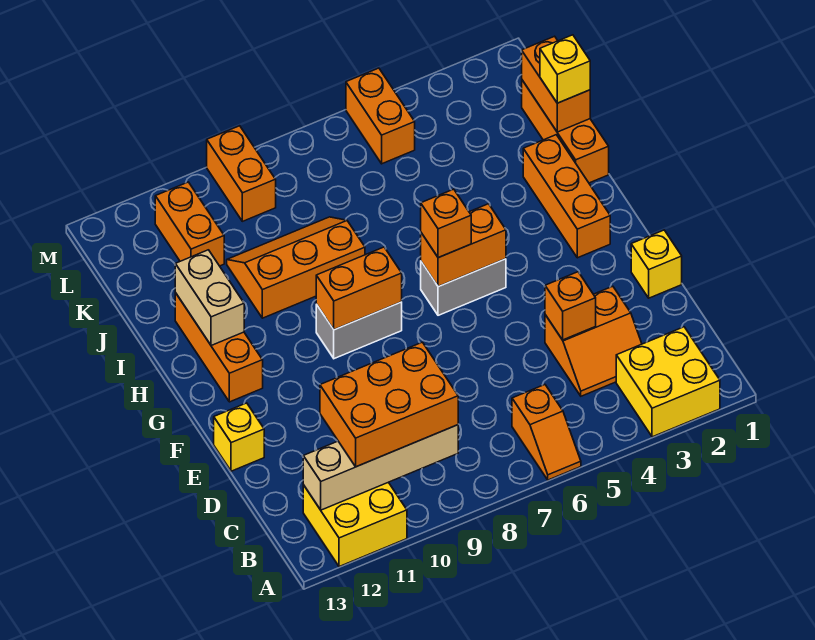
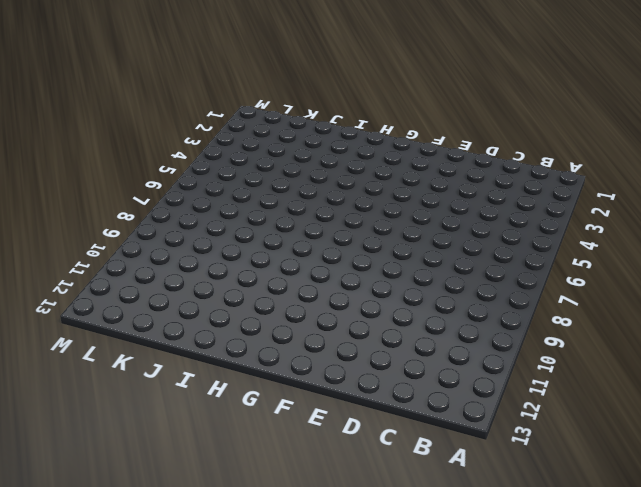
none -> yellow 2x2 brick [616,327,720,437]
none -> orange 1x2 slope [512,385,581,480]
none -> yellow 2x2 brick [303,482,407,567]

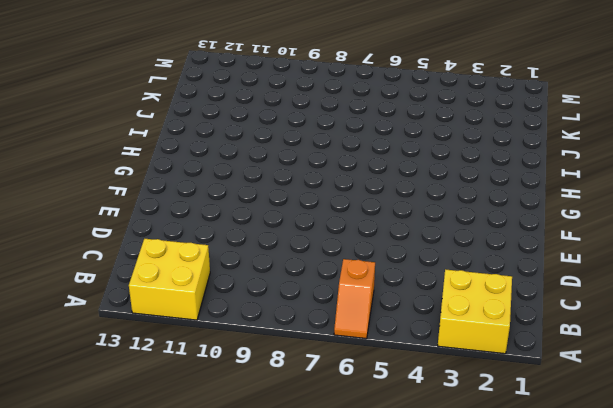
none -> orange 2x2 slope [545,286,642,396]
none -> yellow 1x1 brick [631,230,682,298]
none -> yellow 1x1 brick [214,403,264,471]

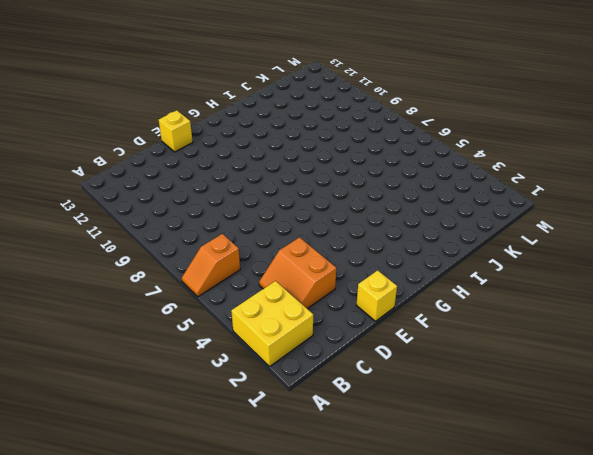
none -> yellow 2x2 brick [303,482,407,567]
none -> orange 1x3 brick [523,135,610,258]
none -> grey 1x2 brick [421,259,506,315]

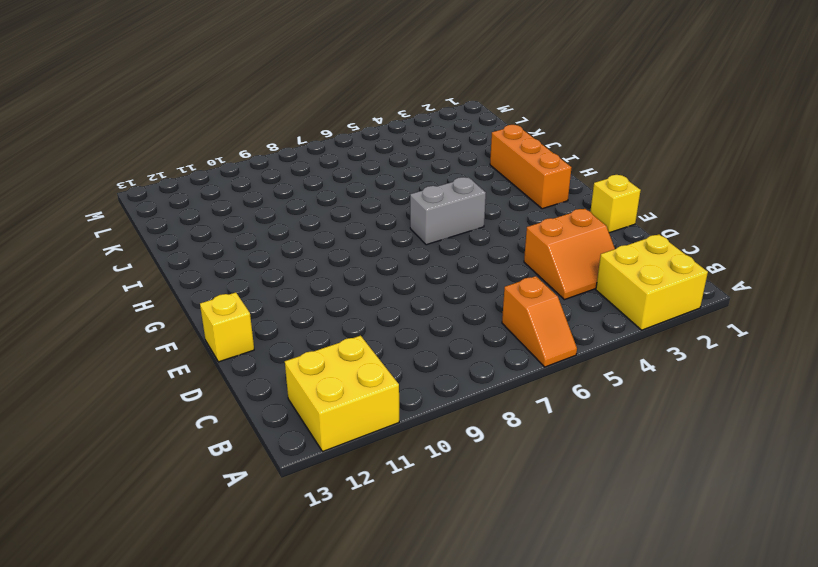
none -> grey 1x2 brick [316,302,402,359]
none -> orange 1x3 brick [175,293,263,402]
none -> orange 1x3 brick [522,80,609,183]

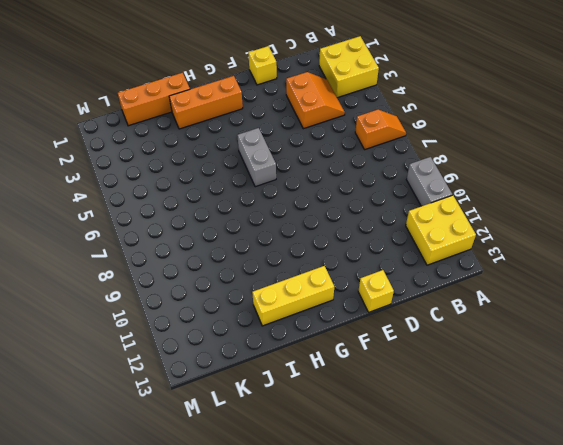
grey 1x2 brick [406,157,452,206] -> grey 1x2 brick moved to [316,302,402,359]
yellow 1x3 brick [252,266,334,326] -> orange 1x3 brick [175,293,263,402]
none -> orange 2x3 slope [227,217,365,318]
none -> orange 1x2 brick [155,182,224,266]
none -> orange 1x2 brick [346,68,415,164]

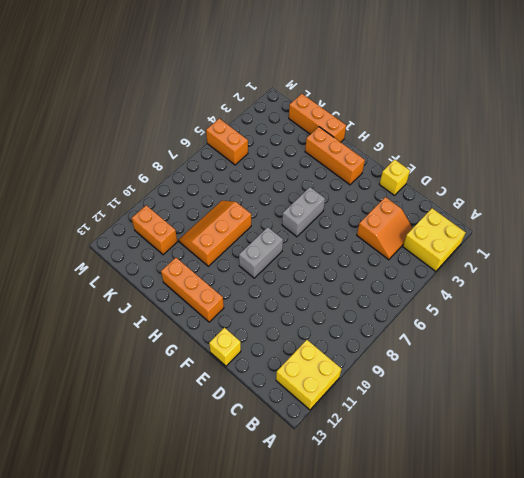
none -> orange 1x2 slope [512,385,581,480]
none -> orange 1x2 brick [207,126,276,221]
none -> tan 1x4 brick [303,425,458,510]

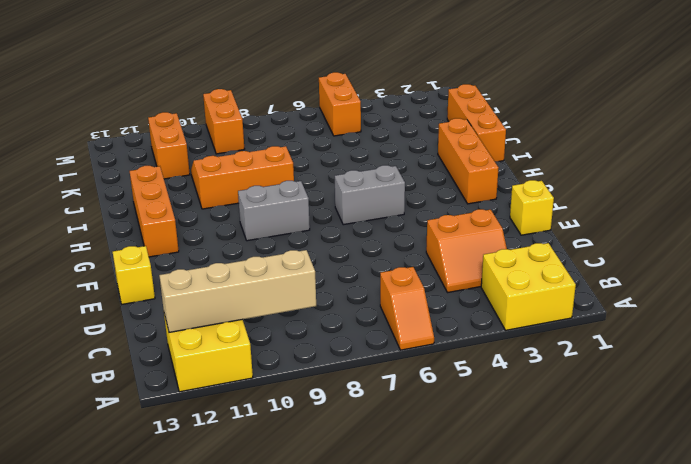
none -> orange 1x1 brick [545,272,596,340]
none -> orange 1x2 brick [421,204,506,287]
none -> orange 1x2 brick [316,247,402,330]

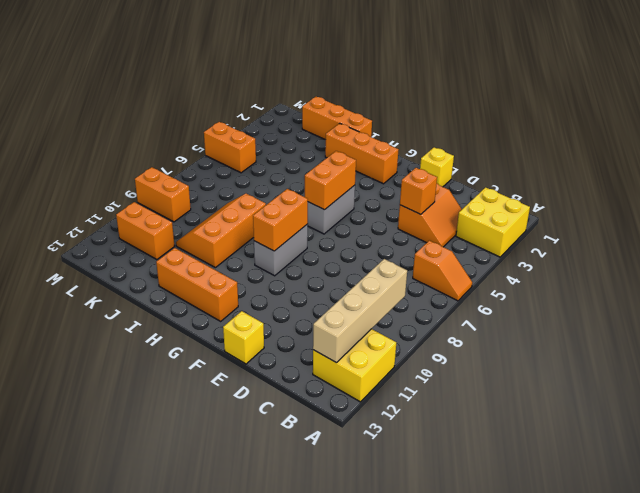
none -> tan 1x2 brick [175,250,244,346]
none -> orange 1x2 brick [522,36,590,132]
none -> orange 2x3 brick [320,342,458,467]

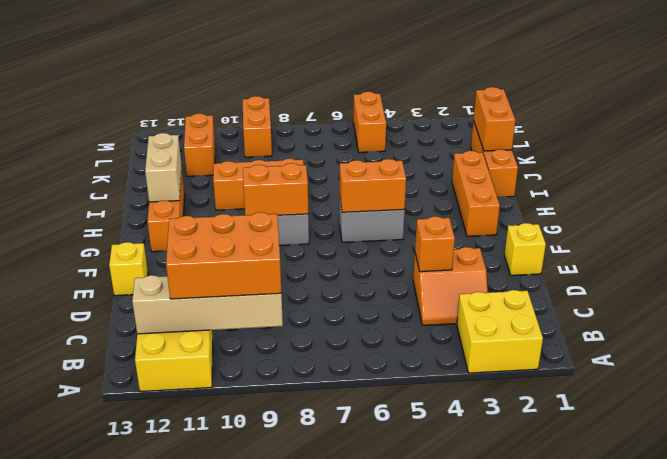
none -> orange 1x2 slope [512,385,581,480]
none -> orange 1x1 brick [421,189,471,258]
none -> yellow 1x1 brick [540,35,590,103]

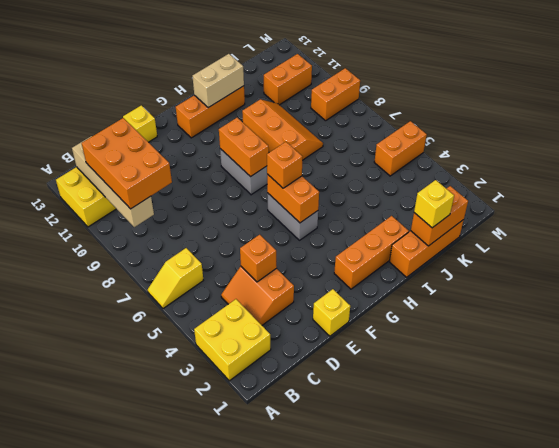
yellow 1x2 slope [148,248,203,309] -> orange 1x2 slope [512,385,581,480]

